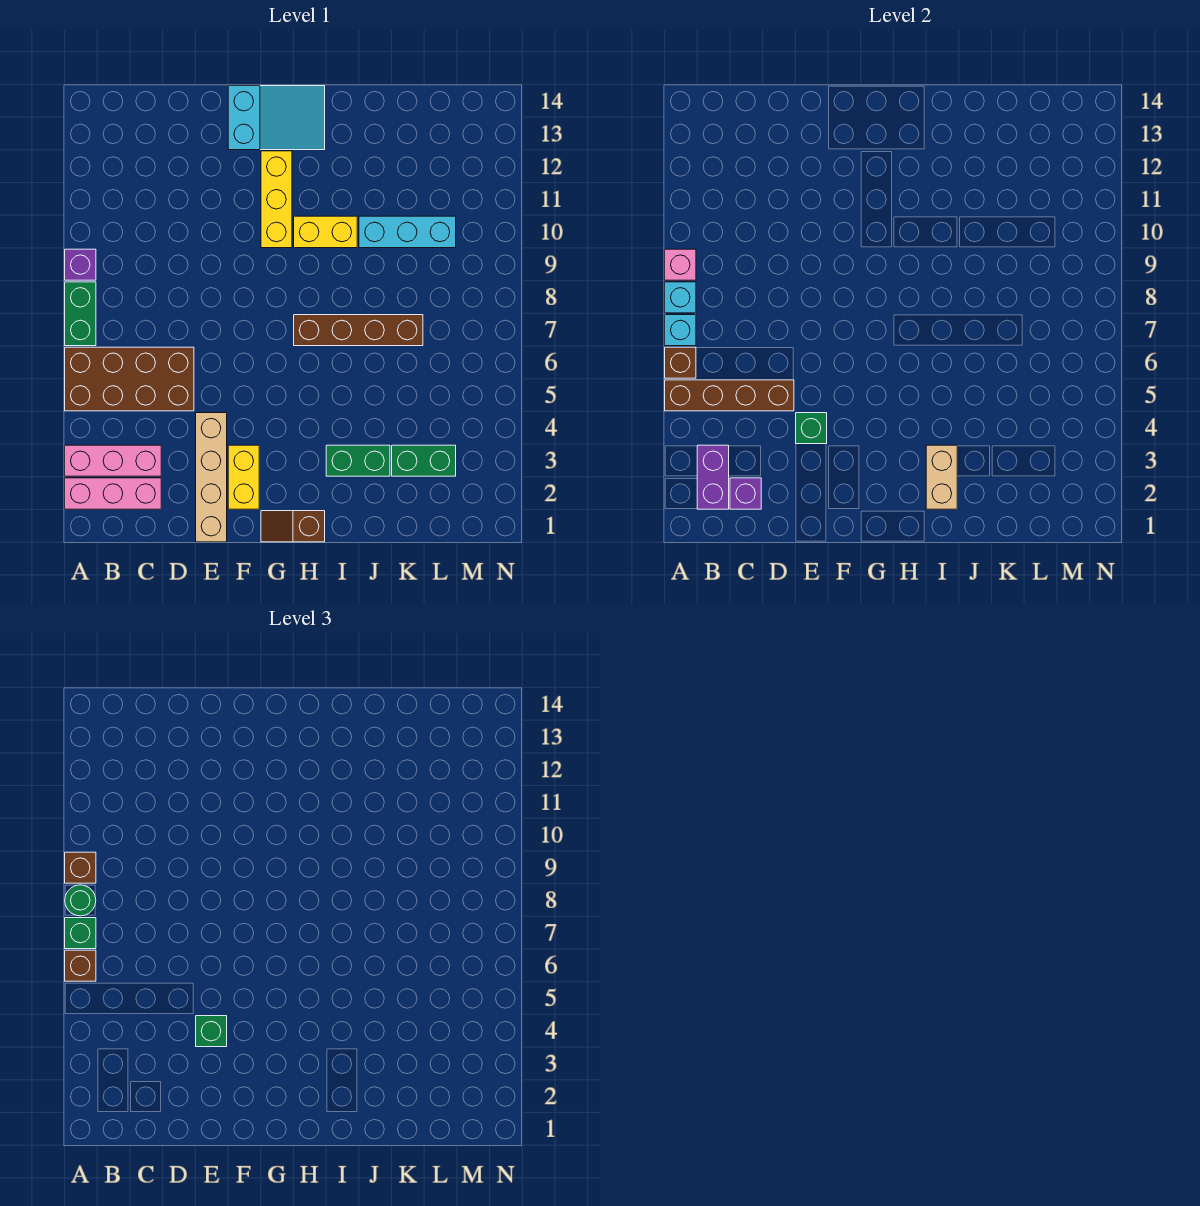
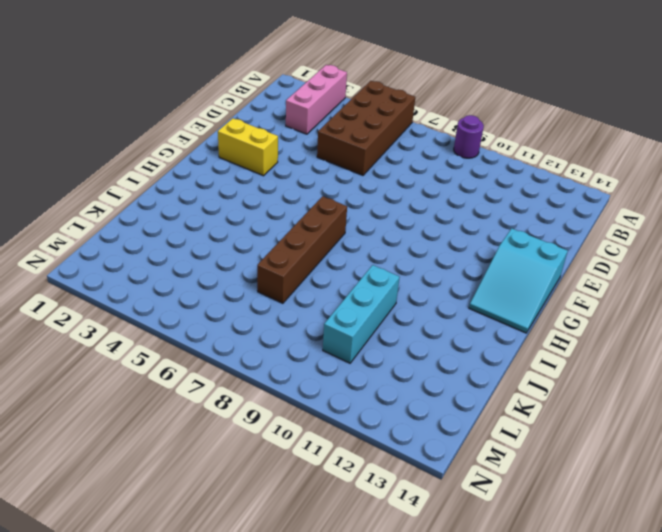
purple 1x1 round brick [454,115,484,158] -> purple 1x1 brick [65,249,96,280]
none -> pink 1x3 brick [65,478,161,509]
none -> green 1x2 brick [65,282,96,346]
none -> tan 1x4 brick [196,413,227,542]

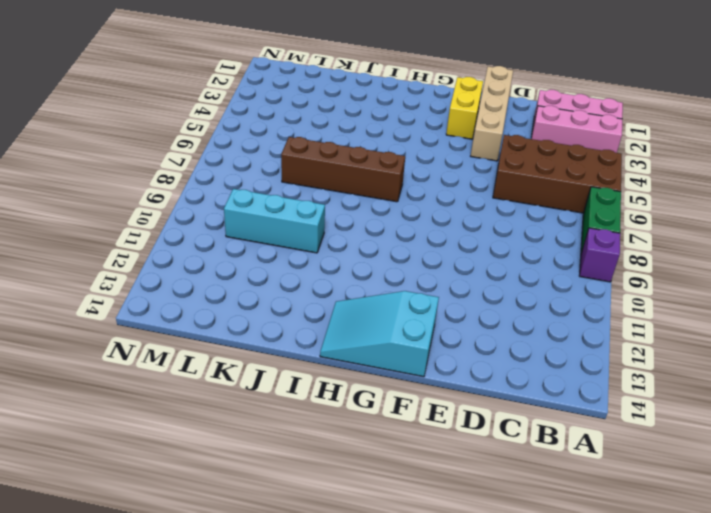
none -> brown 1x2 slope [261,511,325,542]
none -> yellow 1x3 brick [261,151,292,248]
none -> yellow 1x2 brick [294,216,357,248]

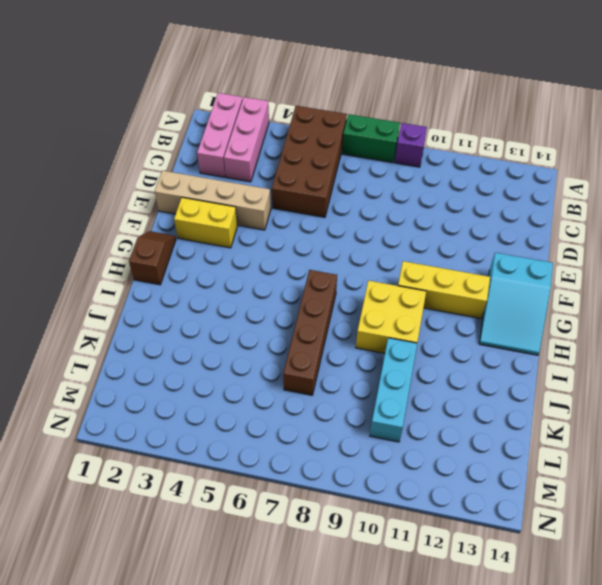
yellow 2x2 brick [356,280,426,353] -> yellow 1x2 brick [294,216,357,248]
none -> green 1x2 brick [326,445,390,476]
none -> green 1x2 brick [392,445,456,476]
none -> brown 1x4 brick [665,380,794,411]

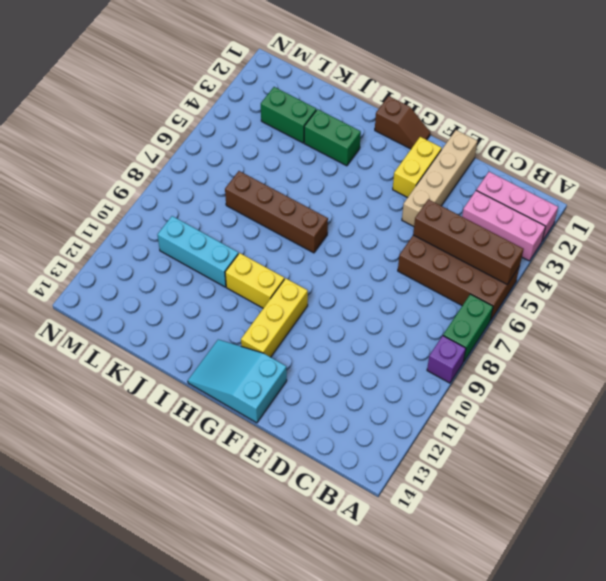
none -> brown 1x1 brick [665,347,696,378]
none -> cyan 1x1 brick [665,315,696,346]
none -> cyan 1x1 brick [665,282,696,313]

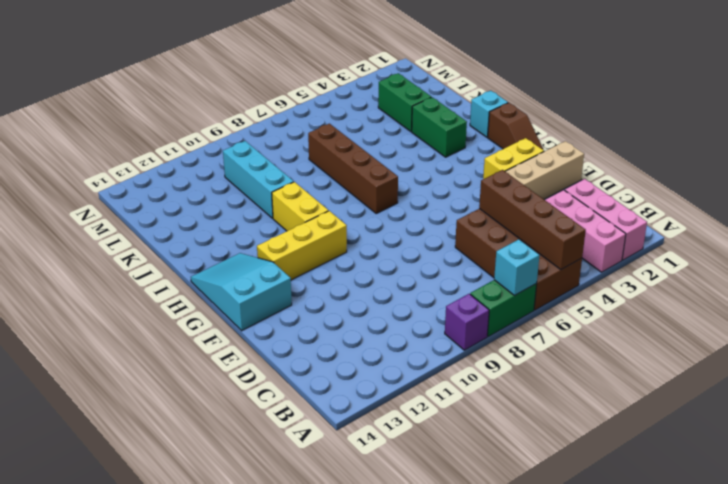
cyan 1x1 brick [470,91,508,137] -> cyan 1x1 brick moved to [665,282,696,313]
none -> brown 1x1 brick [665,347,696,378]
none -> pink 1x1 brick [665,249,696,280]
none -> purple 1x2 brick [697,445,729,509]

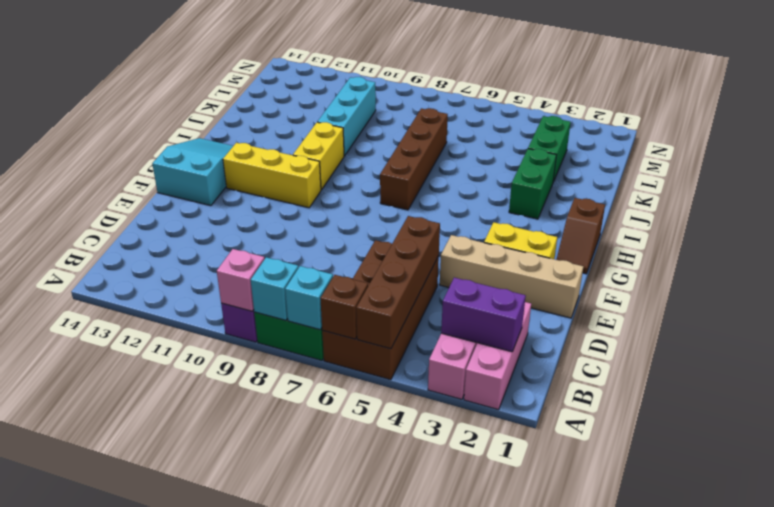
none -> purple 1x1 brick [730,478,761,509]
none -> green 1x1 brick [796,413,827,444]
none -> tan 1x2 brick [926,445,957,509]

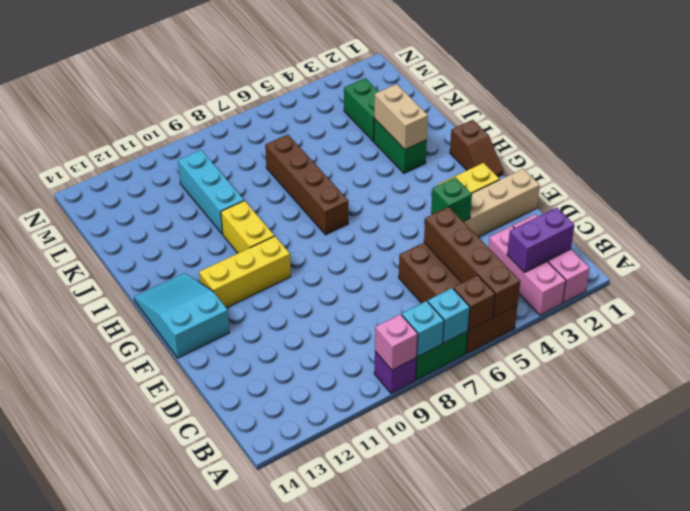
tan 1x2 brick [374,84,428,149] -> tan 1x2 brick turned to [926,445,957,509]
none -> purple 1x1 brick [730,478,761,509]
none -> brown 1x1 brick [65,950,96,981]
none -> green 1x1 brick [65,918,96,949]

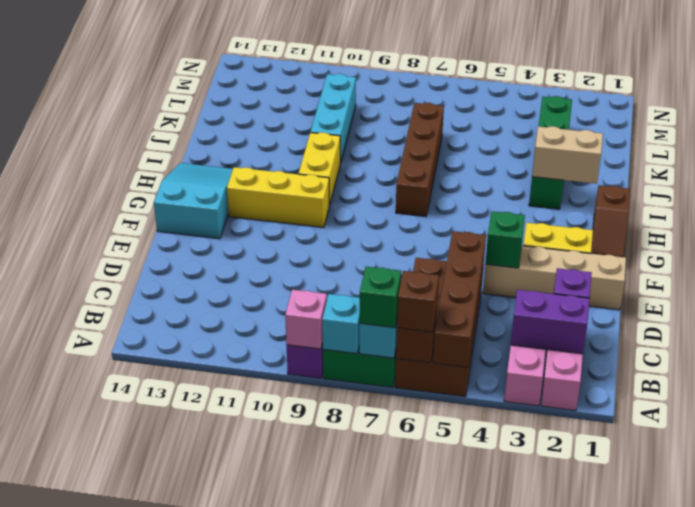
none -> green 1x1 round brick [65,885,96,916]
none -> brown 1x1 brick [65,852,96,883]
none -> green 1x1 brick [196,1016,227,1047]

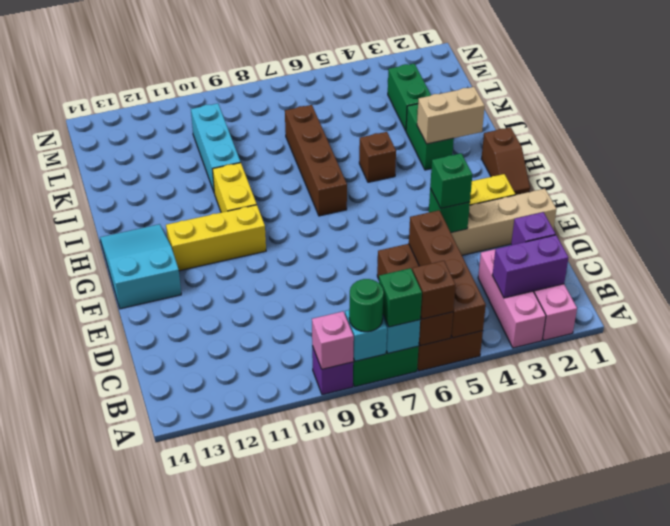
brown 1x1 brick [359,132,396,182] -> brown 1x1 brick moved to [65,852,96,883]

